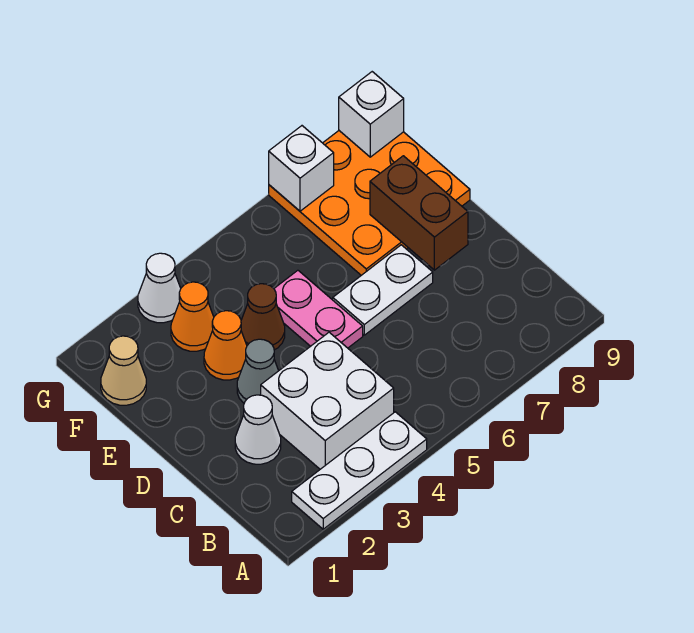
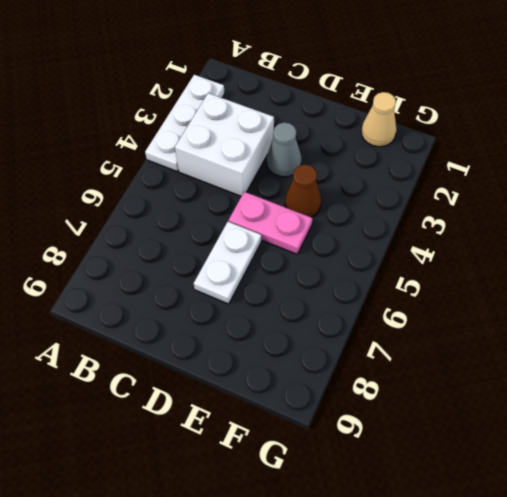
none -> white 1x1 cone [235,395,281,464]
none -> orange 1x1 cone [204,311,247,380]
none -> orange 3x3 plate [269,131,470,275]

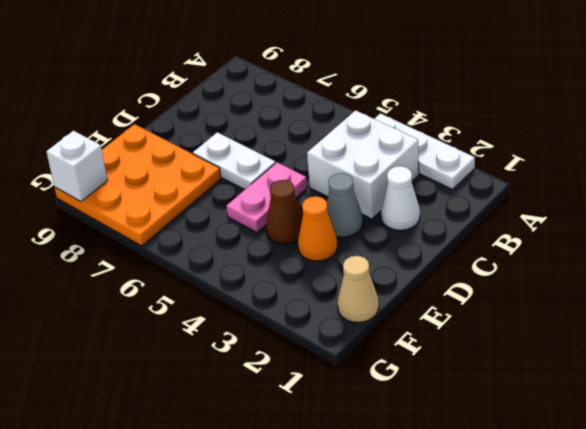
none -> orange 1x1 cone [171,282,214,351]
none -> white 1x1 cone [138,253,181,323]
none -> brown 1x2 brick [370,156,468,270]

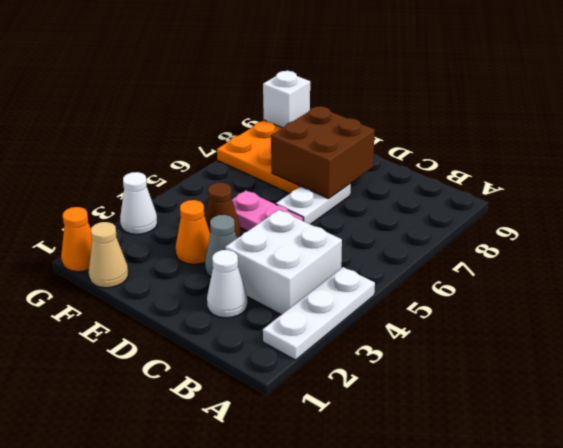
brown 2x2 brick [271,106,375,199] -> brown 1x2 brick [370,156,468,270]
orange 1x1 cone [61,207,92,272] -> orange 1x1 cone moved to [171,282,214,351]
none -> white 1x1 brick [269,126,334,211]

